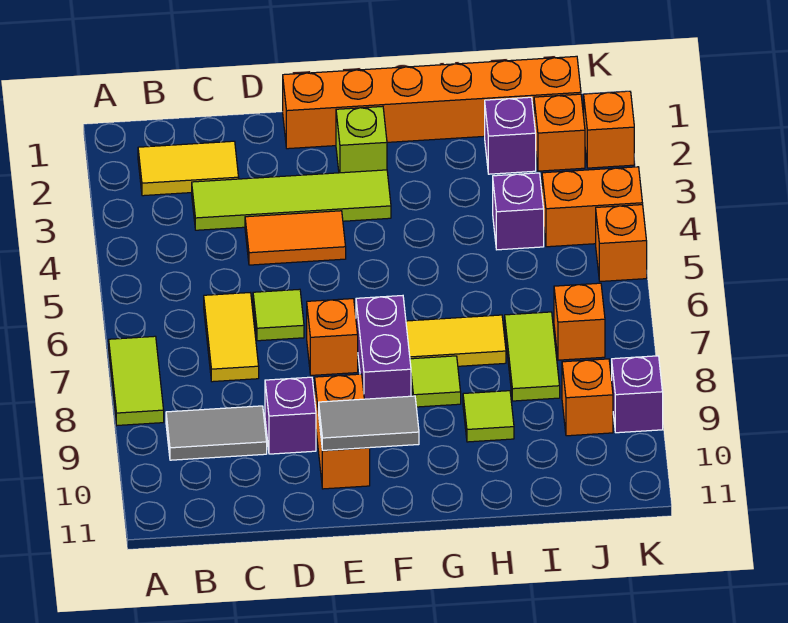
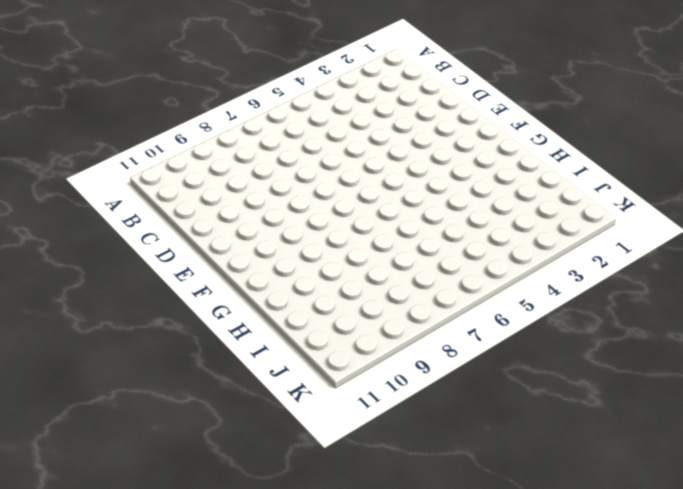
none -> lime 1x2 tile [109,336,164,425]
none -> yellow 1x2 tile [138,141,239,196]
none -> grey 1x2 tile [166,406,267,460]

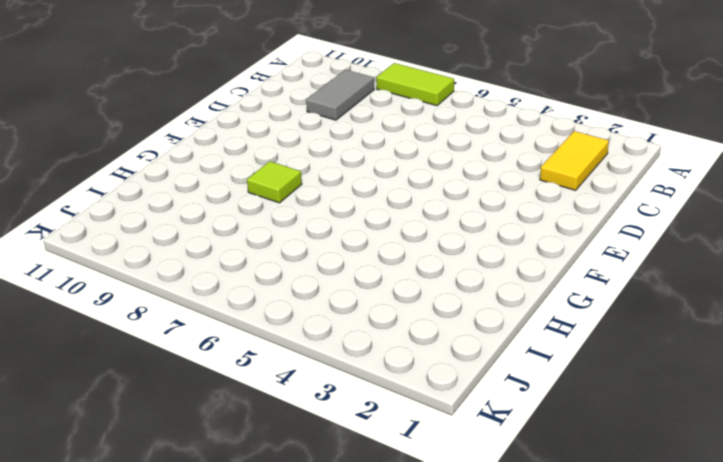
none -> lime 1x4 tile [192,170,391,230]
none -> yellow 1x2 tile [204,293,259,382]
none -> orange 1x2 tile [245,211,346,265]

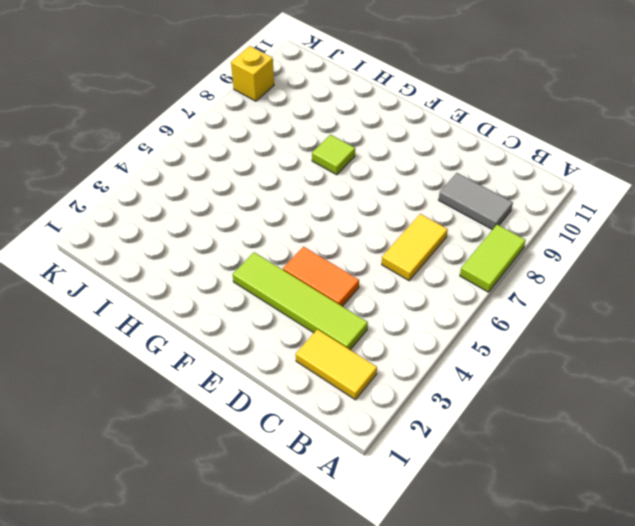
yellow 1x1 brick [231,46,274,101] -> purple 1x1 brick [612,356,663,433]
none -> lime 1x1 tile [253,289,304,341]
none -> purple 1x1 brick [265,377,316,454]
none -> orange 1x6 brick [283,56,581,149]

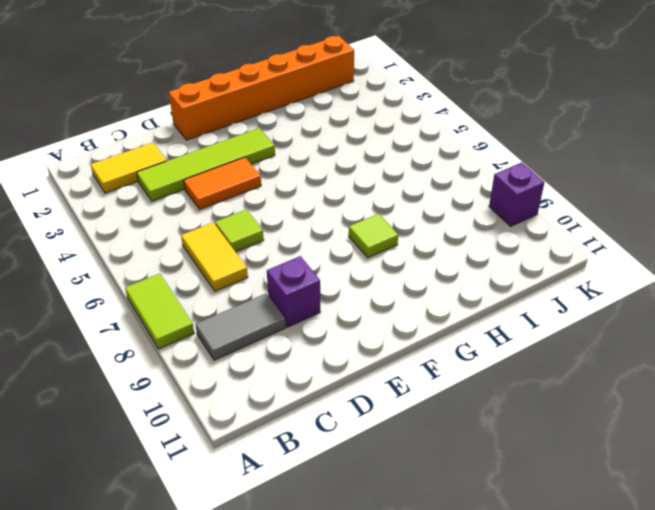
none -> orange 1x1 brick [307,299,358,375]
none -> orange 1x2 brick [315,374,370,489]
none -> lime 1x1 brick [336,106,387,173]

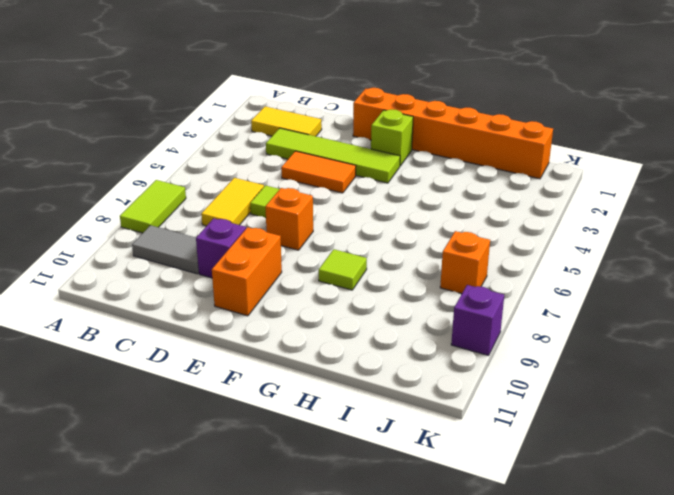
none -> purple 1x2 brick [356,296,411,399]
none -> yellow 1x2 tile [406,315,506,366]
none -> lime 1x1 tile [463,391,514,442]

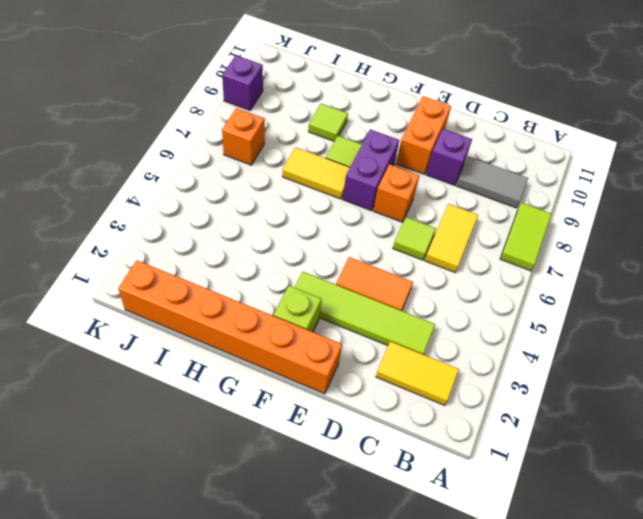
none -> purple 1x1 brick [485,97,536,174]
none -> purple 1x1 brick [493,173,544,250]
none -> lime 1x2 tile [505,312,560,401]

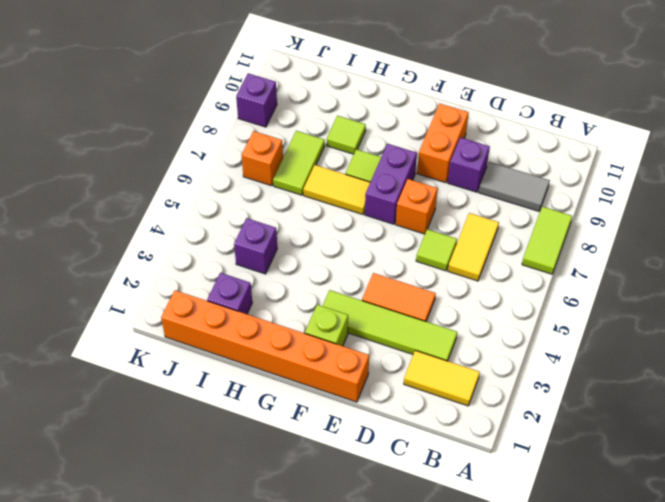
none -> orange 1x1 brick [534,94,585,171]
none -> orange 1x2 brick [542,167,643,247]
none -> orange 1x1 brick [562,359,613,436]

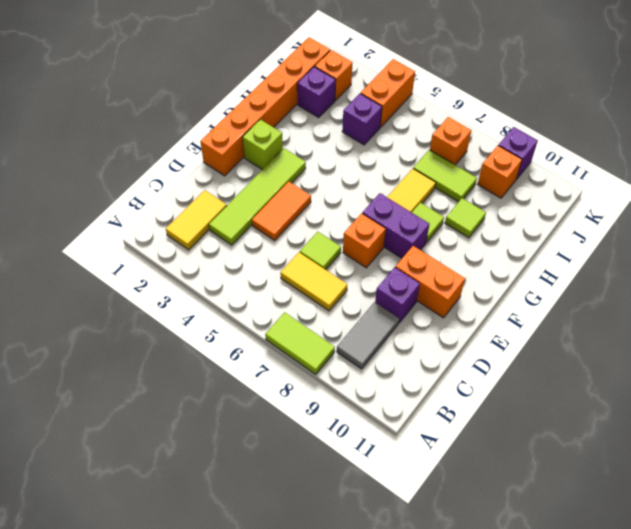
none -> orange 1x1 brick [584,91,634,168]
none -> orange 1x1 brick [596,205,647,281]
none -> grey 1x2 tile [319,396,419,450]

